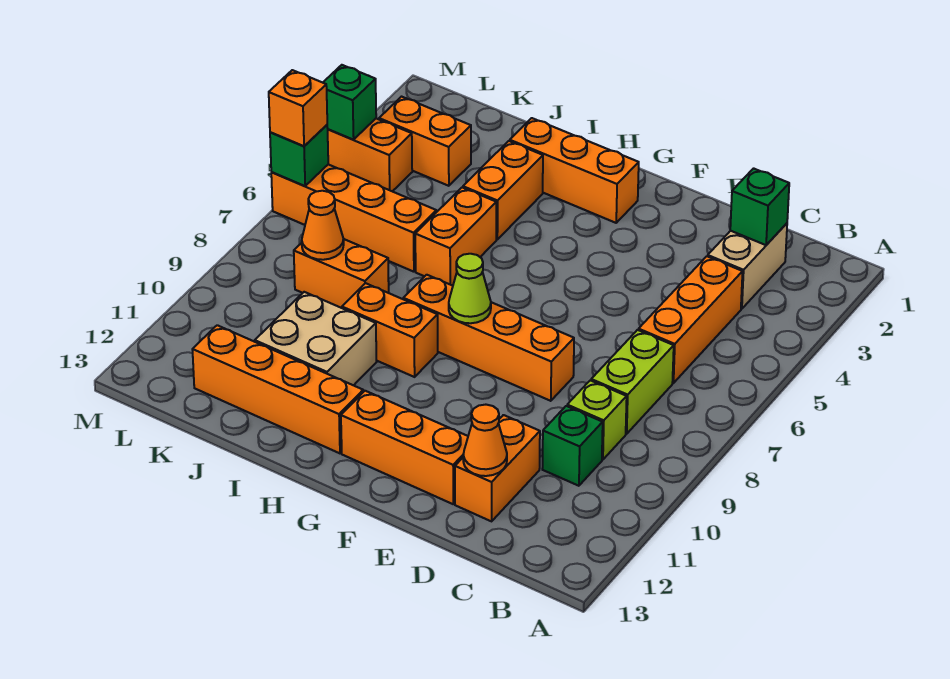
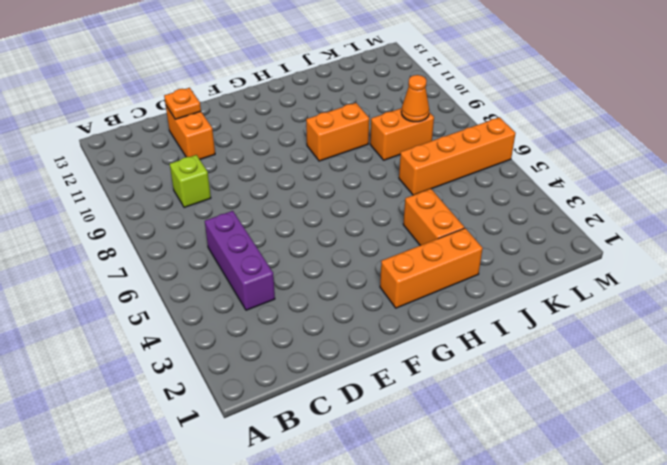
purple 1x3 brick [205,211,275,310] -> orange 1x3 brick [639,256,743,383]
orange 1x1 plate [164,88,201,119] -> orange 1x1 cone [463,405,507,476]
none -> tan 1x2 brick [708,223,787,309]
none -> lime 1x2 brick [591,330,674,434]
none -> green 1x1 brick [542,406,603,486]

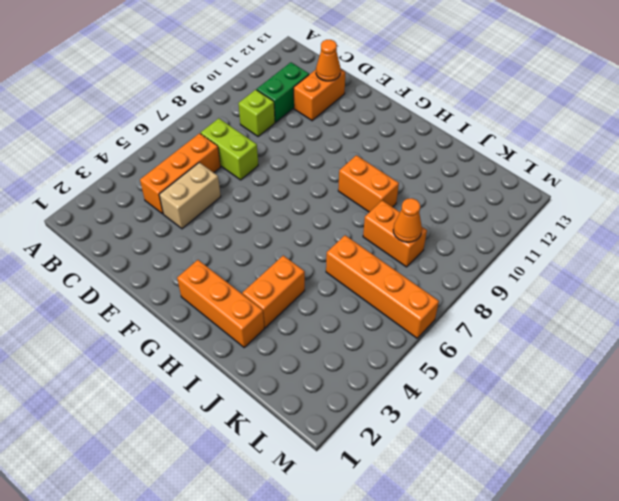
lime 1x2 brick [201,118,258,180] -> lime 1x2 brick turned to [591,330,674,434]
green 1x2 brick [257,63,309,122] -> green 1x1 brick [542,406,603,486]
tan 1x2 brick [159,163,221,229] -> tan 1x2 brick moved to [708,223,787,309]
none -> orange 1x4 brick [403,275,574,401]
none -> orange 1x3 brick [341,391,468,504]
none -> orange 1x4 brick [192,325,363,453]

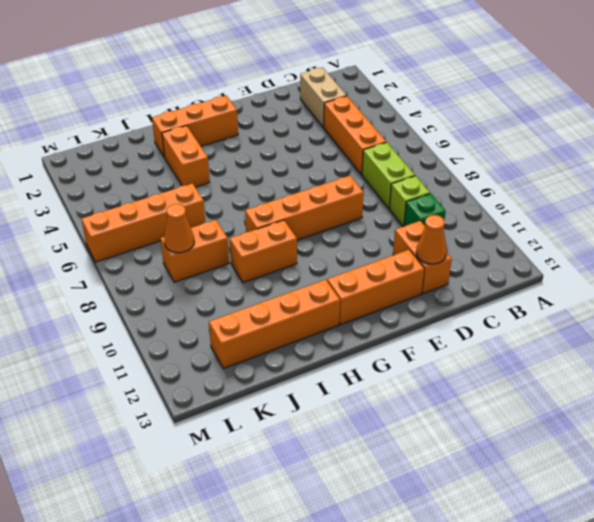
none -> orange 1x2 brick [415,188,496,285]
none -> tan 2x2 brick [255,292,377,385]
none -> orange 1x2 brick [379,97,471,186]

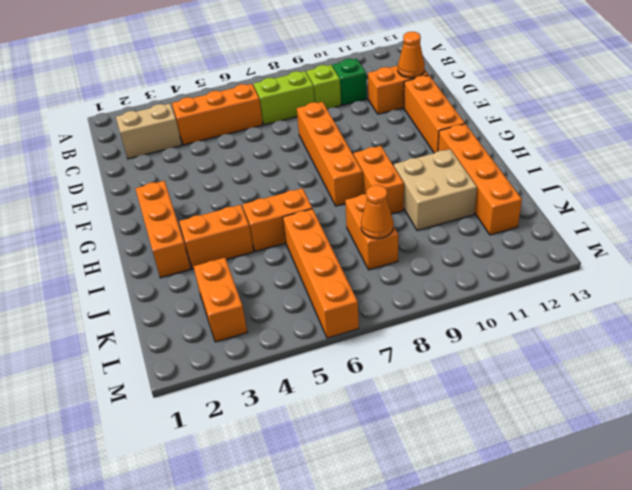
none -> orange 1x2 brick [328,119,412,191]
none -> green 1x1 brick [730,168,789,245]
none -> lime 1x1 cone [449,254,491,323]

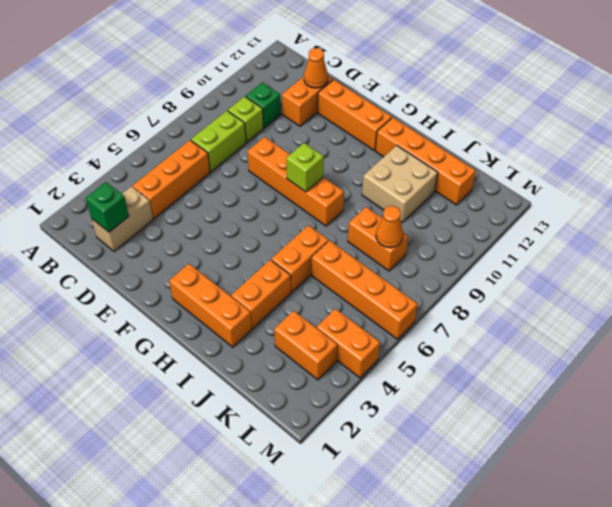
lime 1x1 brick [286,143,324,192] -> lime 1x1 cone [449,254,491,323]
none -> orange 1x2 brick [342,283,438,377]
none -> green 1x1 brick [323,65,376,140]
none -> green 1x1 brick [270,125,328,186]

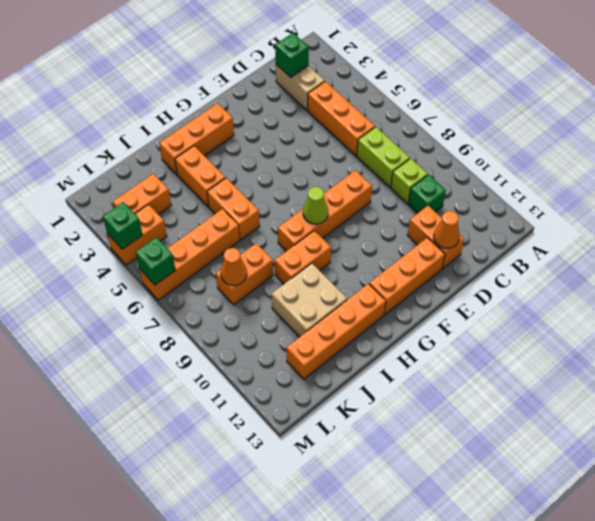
none -> orange 1x1 brick [269,70,327,146]

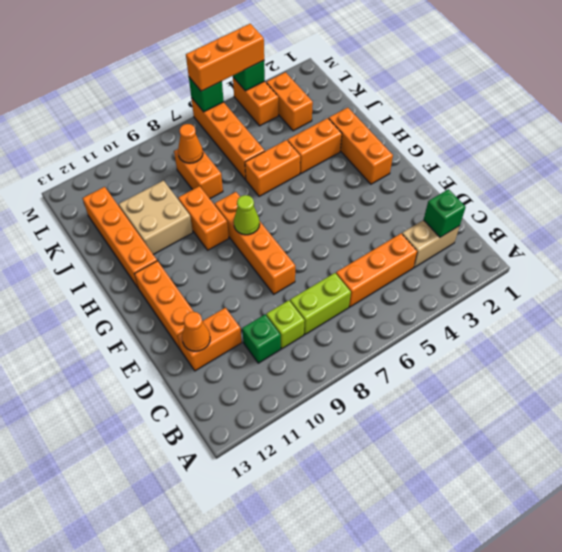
orange 1x3 brick [186,24,264,91] -> orange 1x1 brick [269,70,327,146]

